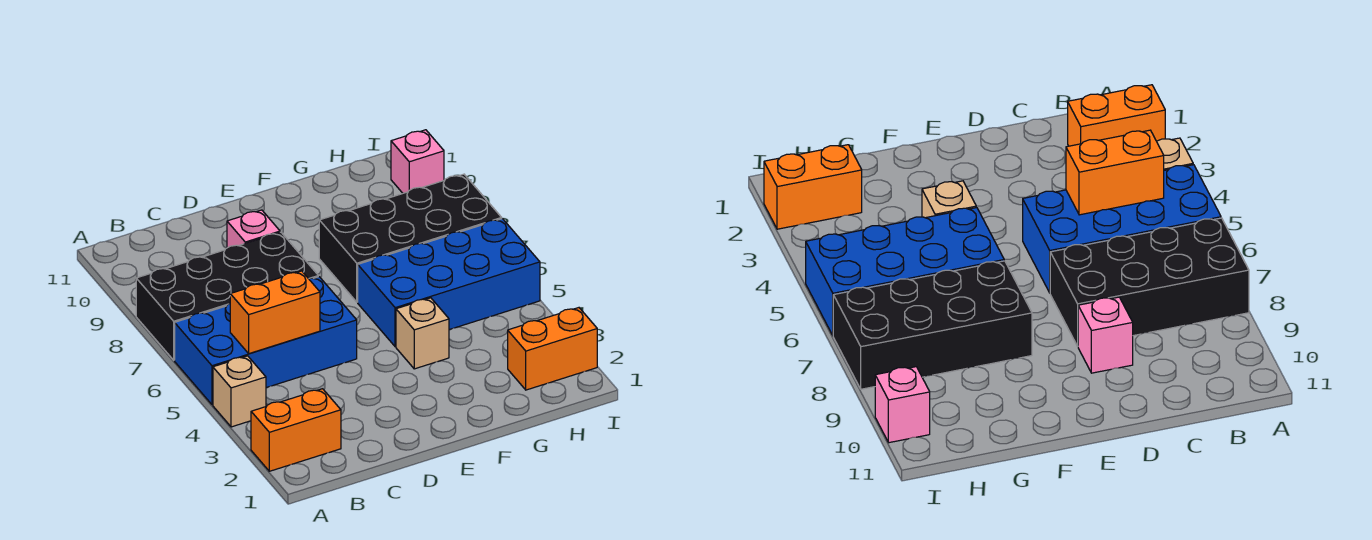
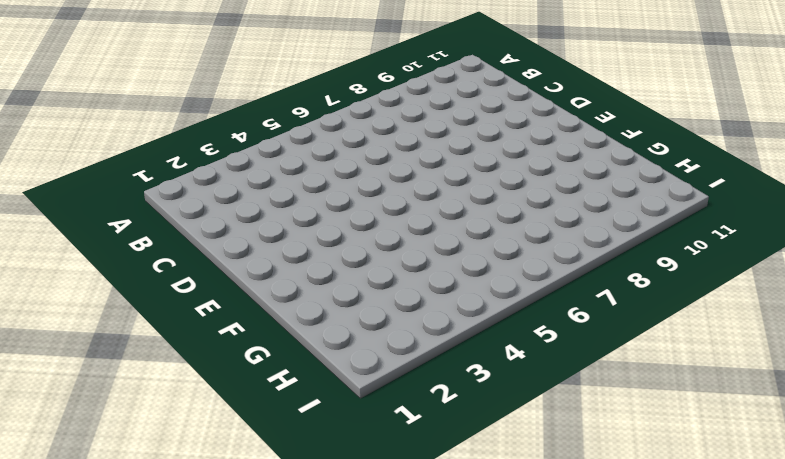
none -> orange 1x2 brick [251,389,341,471]
none -> tan 1x1 brick [213,356,266,427]

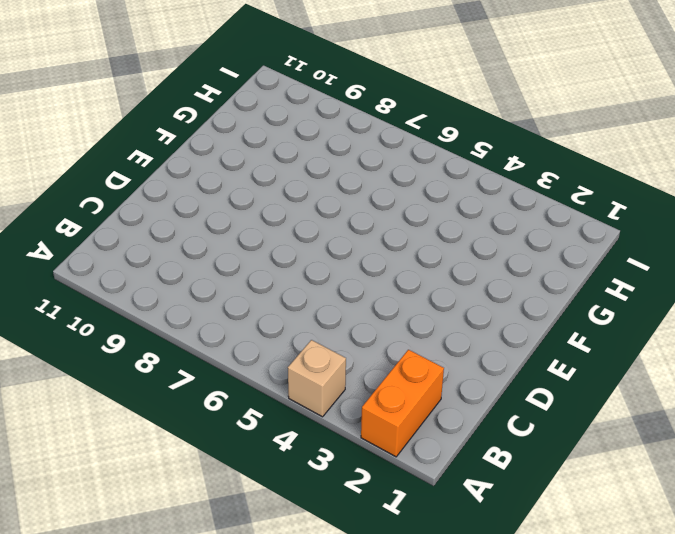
none -> blue 2x4 brick [175,277,357,405]
none -> black 2x4 brick [136,232,318,360]

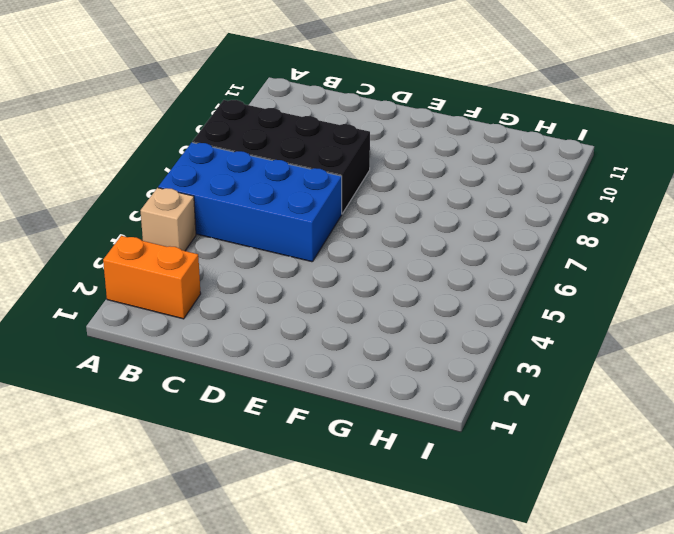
none -> pink 1x1 brick [227,210,280,248]
none -> tan 1x1 brick [396,298,449,369]

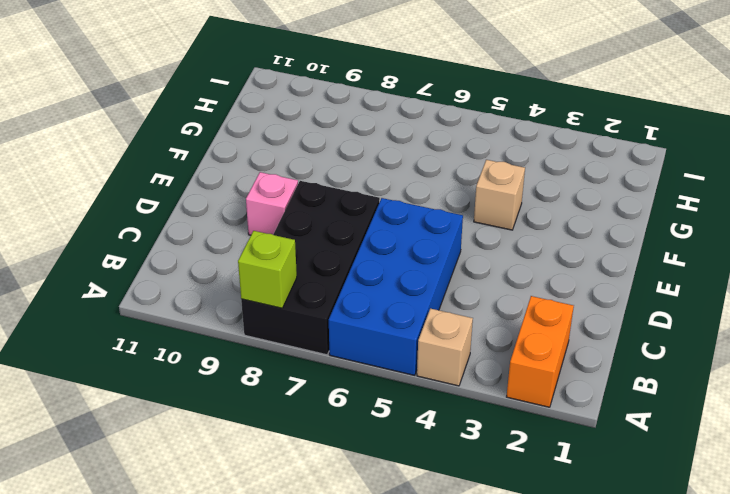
lime 1x1 brick [238,231,297,308] -> none
none -> blue 2x4 brick [358,219,540,347]
none -> black 2x4 brick [319,174,502,302]

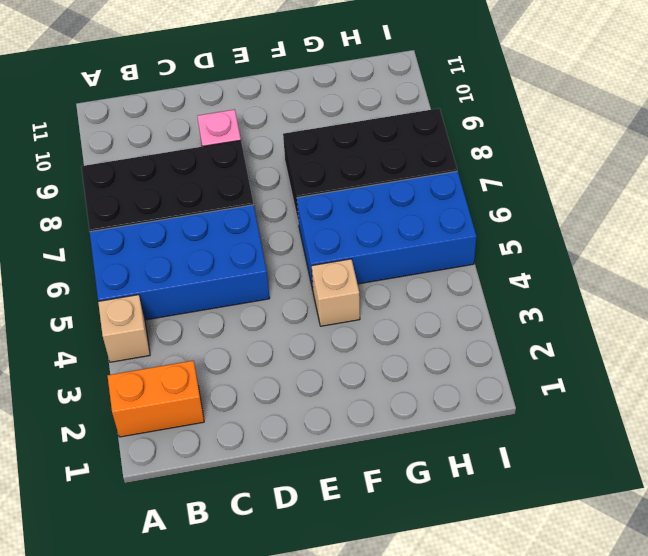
none -> orange 1x2 brick [508,308,597,390]
none -> pink 1x1 brick [391,130,444,193]

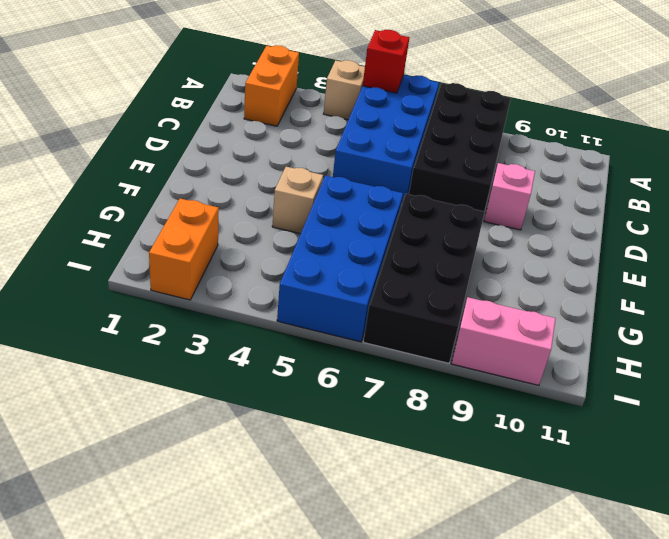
red 1x1 brick [363,30,409,93] -> none
pink 1x2 brick [451,297,556,385] -> pink 1x1 brick [391,130,444,193]
none -> orange 1x2 brick [230,271,320,354]

